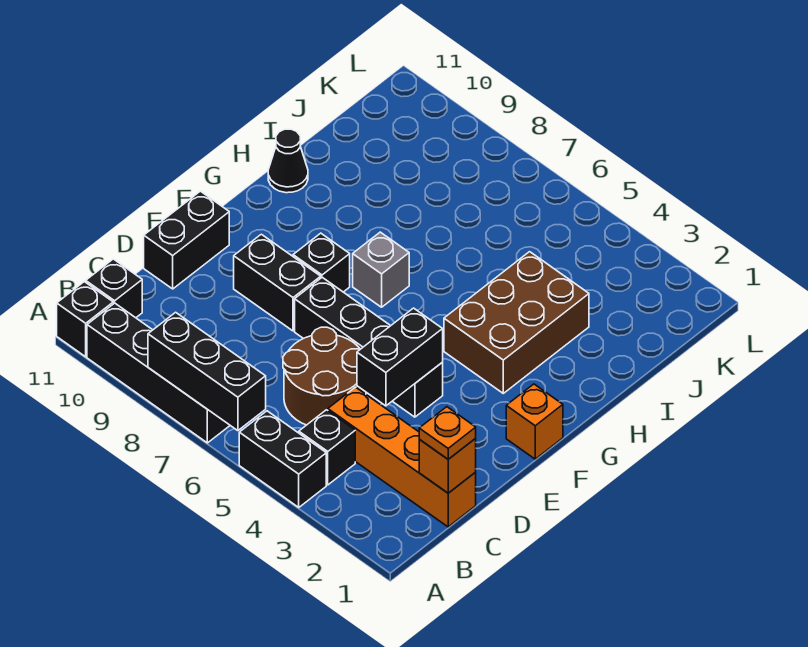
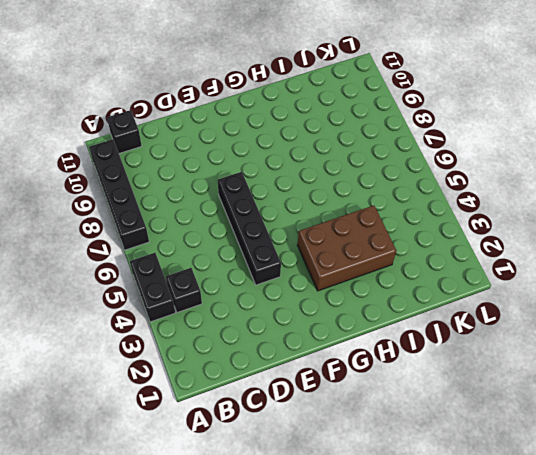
none -> black 1x1 brick [57,282,113,357]
none -> orange 1x4 brick [328,387,476,527]
none -> brown 2x2 round brick [283,327,366,425]

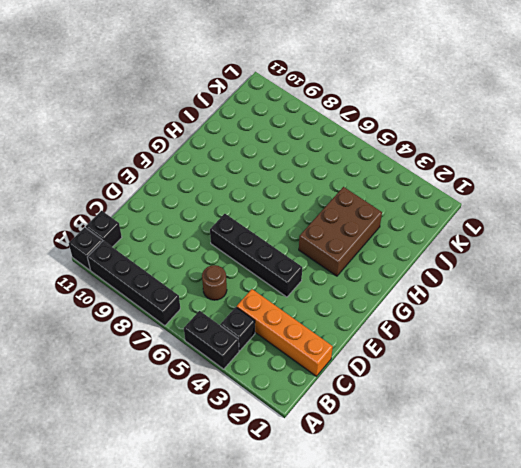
brown 1x1 round brick [202,265,227,300] -> brown 2x2 round brick [283,327,366,425]
none -> black 1x2 brick [144,191,229,289]
none -> black 1x2 brick [234,234,321,331]
none -> orange 1x1 brick [506,384,563,459]

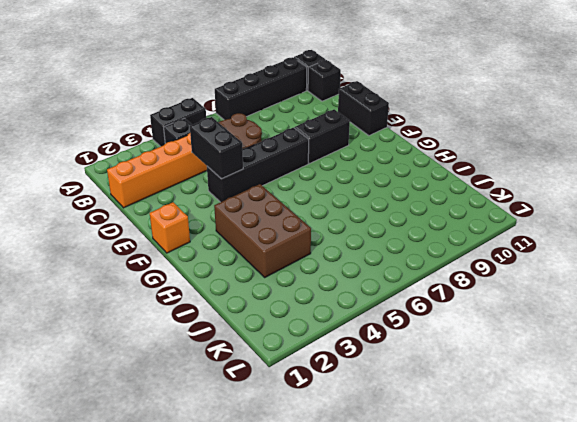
none -> black 1x1 brick [293,233,350,292]
none -> grey 1x1 brick [353,232,409,307]
none -> black 1x1 cone [268,129,308,193]

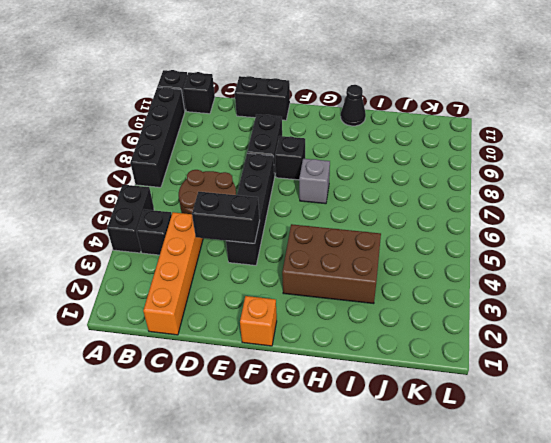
none -> black 1x3 brick [148,312,266,431]
none -> orange 1x1 brick [419,439,476,493]
none -> orange 1x1 plate [419,407,476,459]

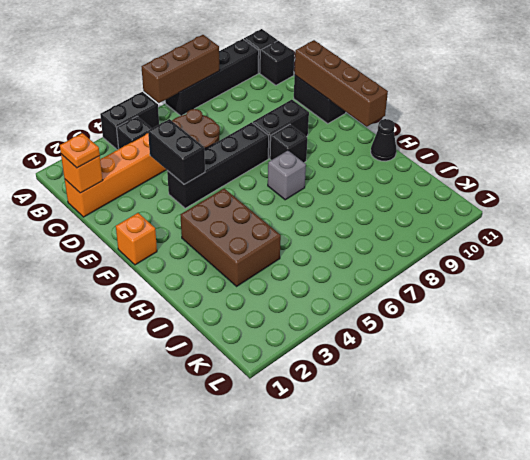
brown 1x3 brick [141,35,219,103] -> black 1x3 brick [148,312,266,431]
brown 1x4 brick [295,40,388,127] -> none

